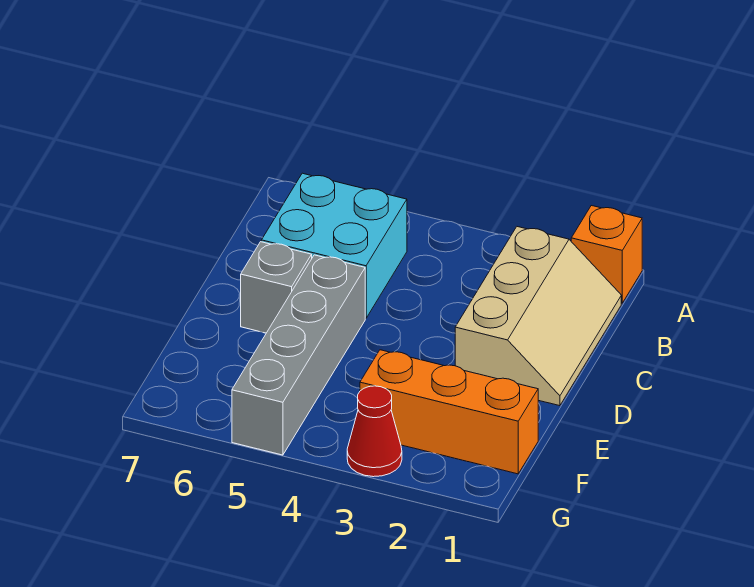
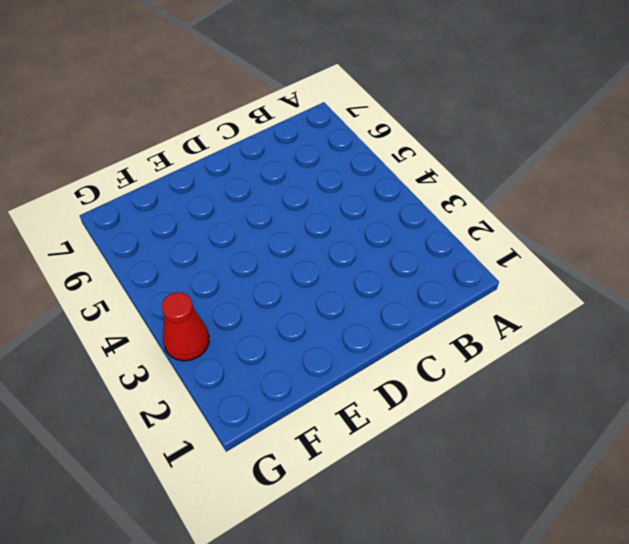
none -> orange 1x1 brick [571,206,642,303]
none -> tan 2x3 slope [455,227,621,406]

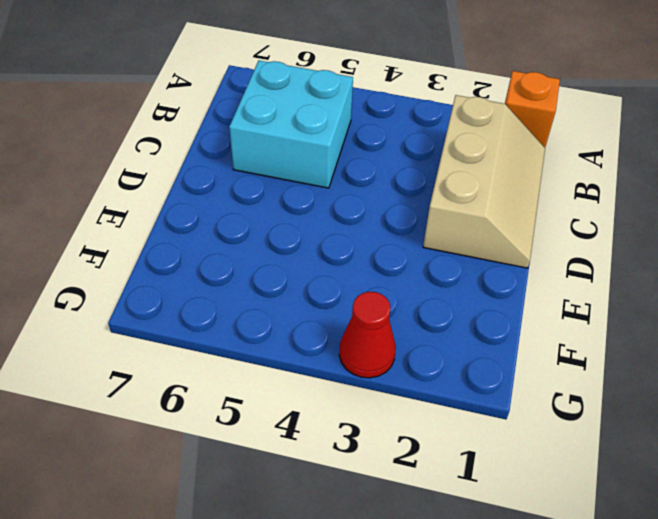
none -> grey 1x4 brick [232,255,365,455]
none -> grey 1x1 brick [241,242,312,333]

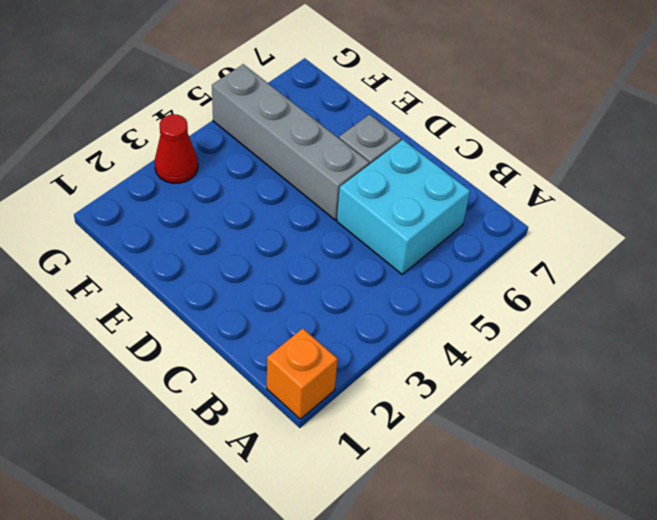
none -> tan 2x3 slope [455,227,621,406]
none -> orange 1x3 brick [360,350,538,474]

